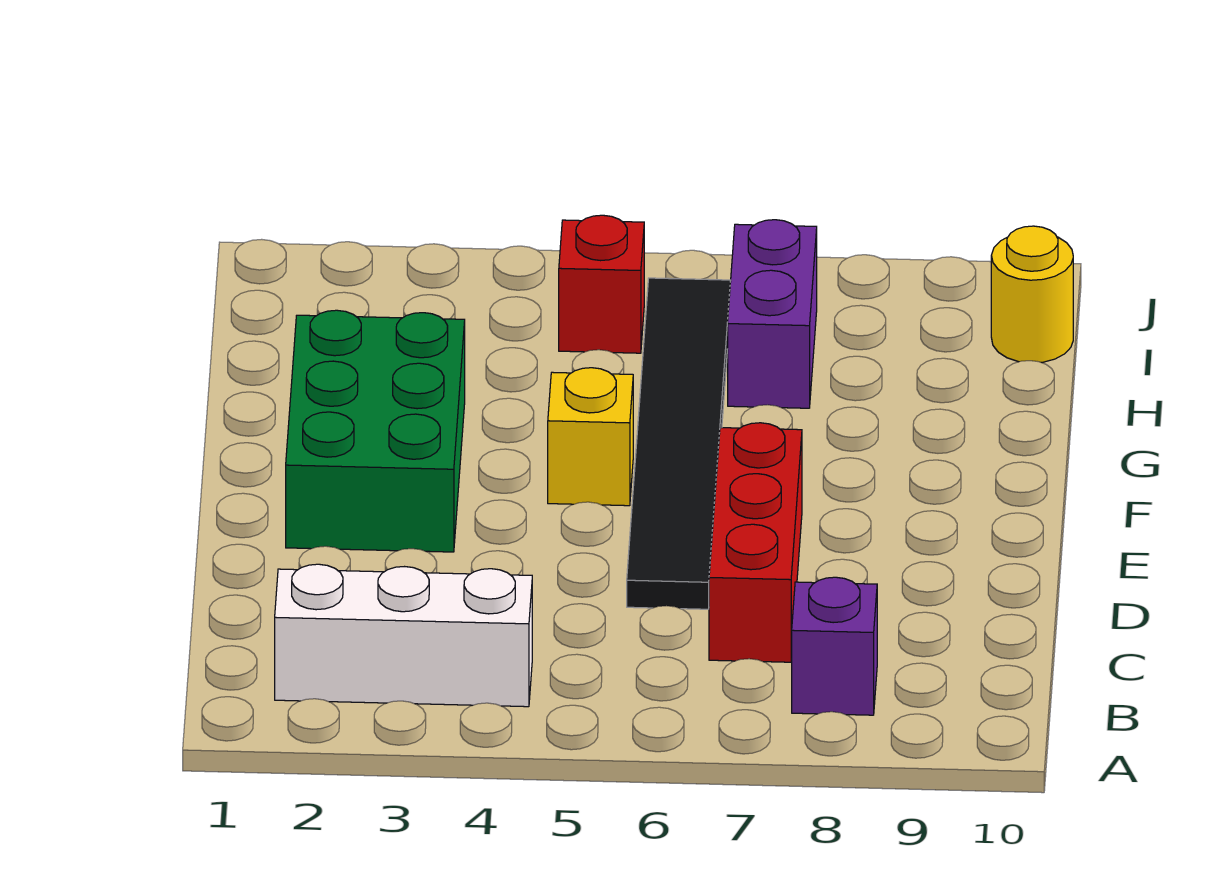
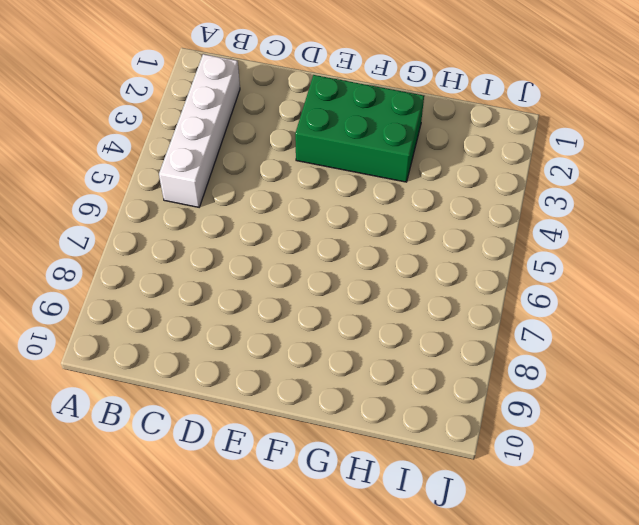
white 1x4 brick [159,54,240,207] -> white 1x3 brick [275,564,532,707]
none -> purple 1x1 brick [791,577,877,715]
none -> red 1x3 brick [709,423,802,662]

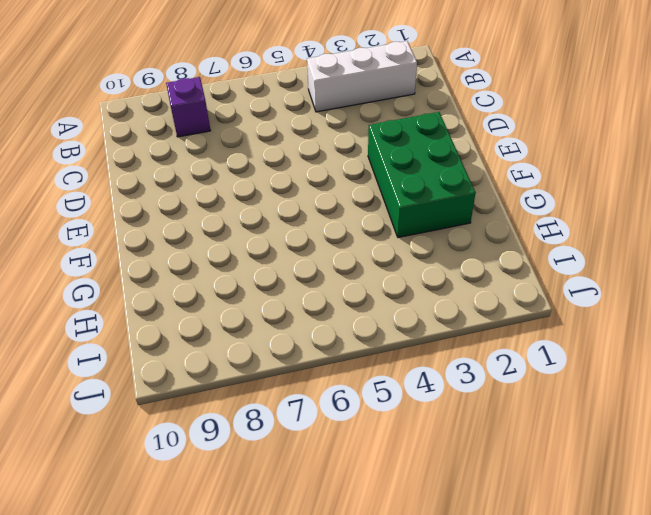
none -> red 1x3 brick [709,423,802,662]
none -> black 1x6 tile [627,278,731,609]

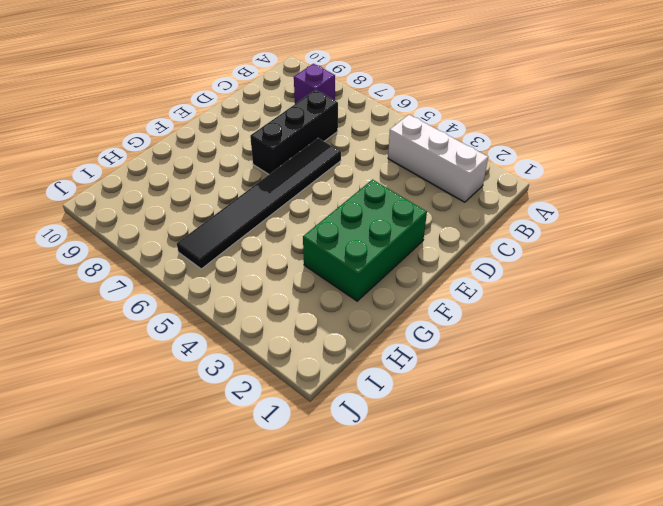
black 1x3 brick [250,90,338,174] -> red 1x3 brick [709,423,802,662]
none -> yellow 1x1 brick [548,368,633,506]
none -> purple 1x2 brick [728,220,817,408]

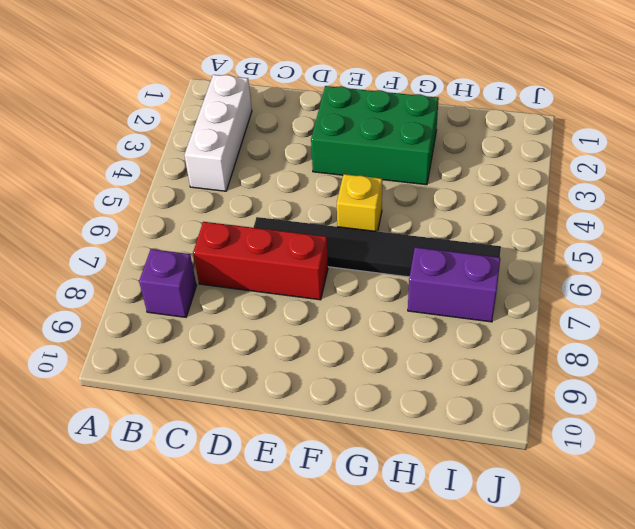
none -> red 1x1 brick [559,215,644,353]
none -> yellow 1x1 round brick [991,226,1073,362]

